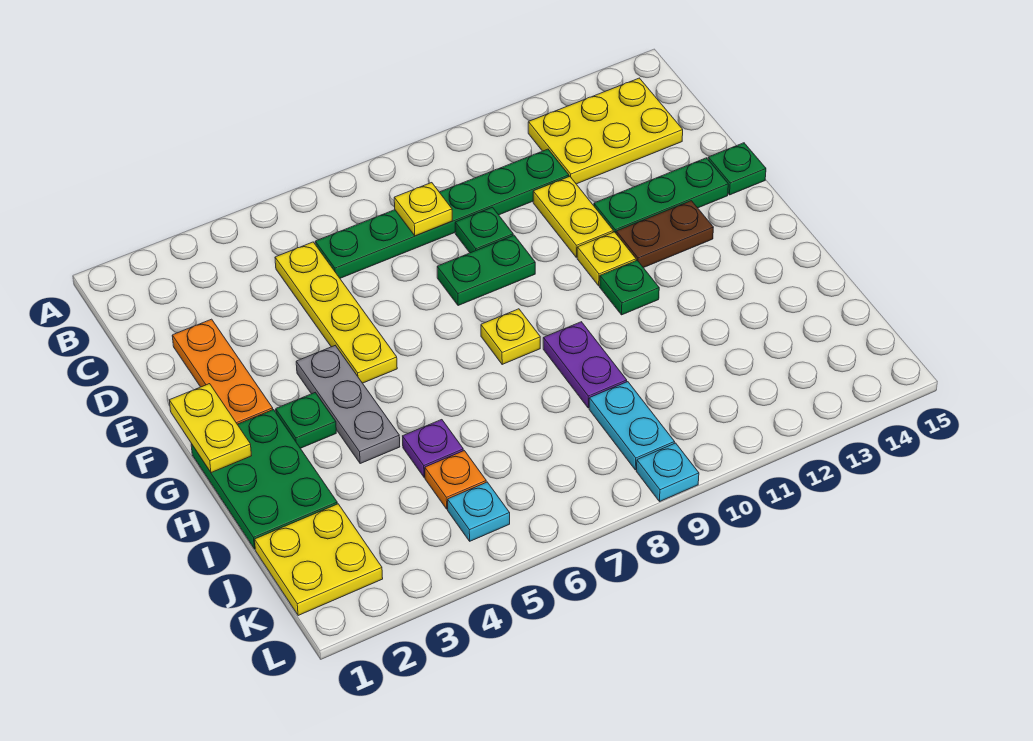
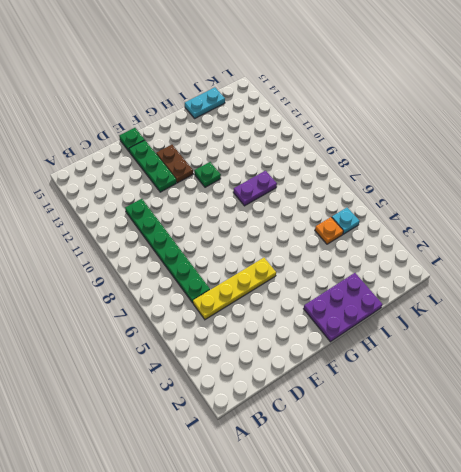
purple 2x3 plate [304,273,382,342] -> green 2x3 plate [191,410,337,549]
cyan 1x2 plate [185,87,225,118] -> cyan 1x2 plate moved to [589,382,674,470]
none -> yellow 2x3 plate [528,78,683,184]
none -> orange 1x3 plate [172,319,273,424]
none -> green 1x1 plate [455,207,513,253]

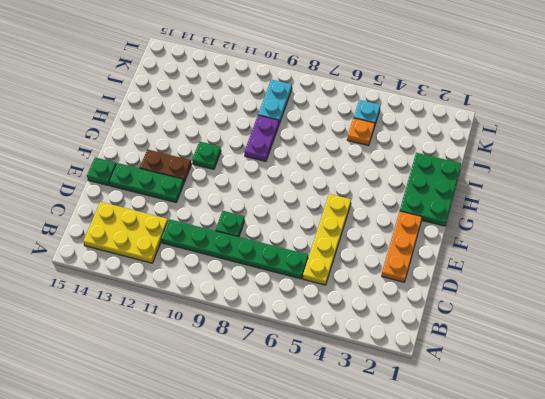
none -> yellow 1x2 plate [533,176,613,257]
none -> green 1x2 plate [437,235,535,306]
none -> grey 1x3 plate [296,346,400,464]

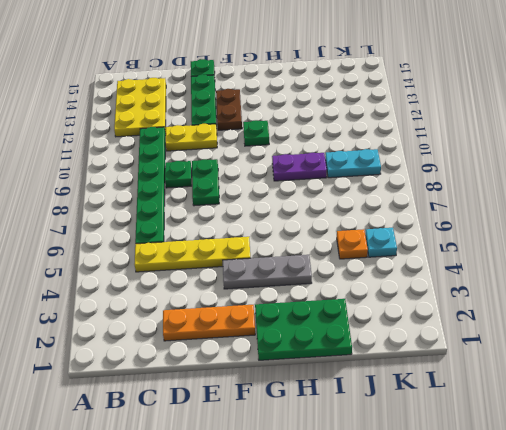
none -> yellow 1x1 plate [577,232,636,286]
none -> green 1x1 plate [276,393,336,448]
none -> yellow 1x1 plate [481,309,540,364]

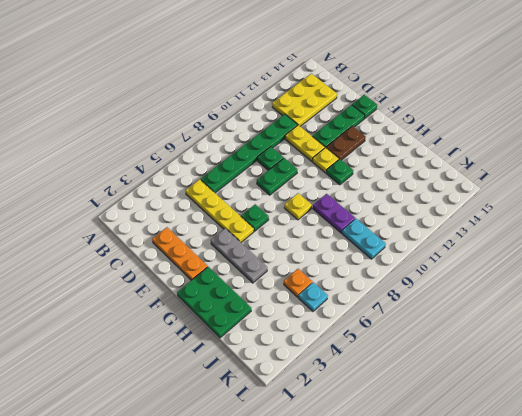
green 1x1 plate [241,204,269,231] -> green 1x1 plate moved to [276,393,336,448]
none -> purple 1x1 plate [403,420,463,477]
none -> yellow 2x2 plate [255,504,383,616]
none -> cyan 1x1 plate [636,443,699,502]

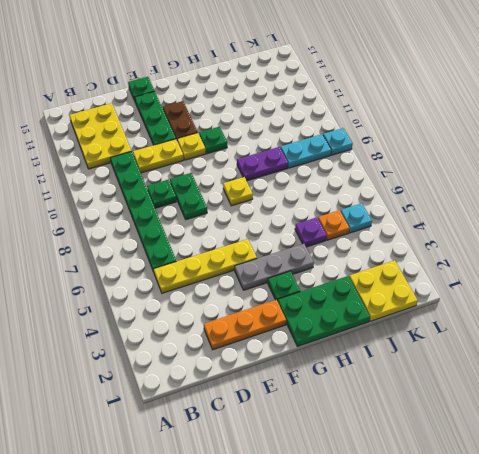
none -> yellow 1x1 plate [394,183,452,236]
none -> yellow 1x2 plate [169,384,251,473]

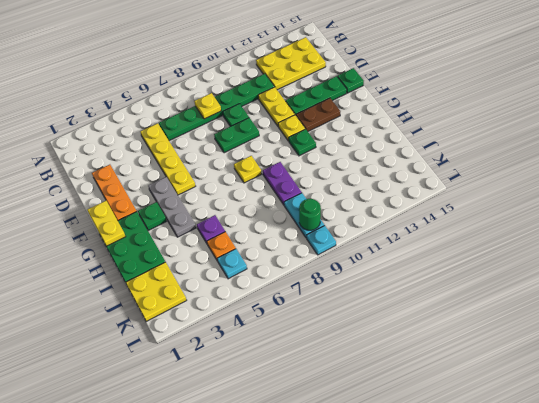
green 1x1 round brick [299,199,321,230] -> none

